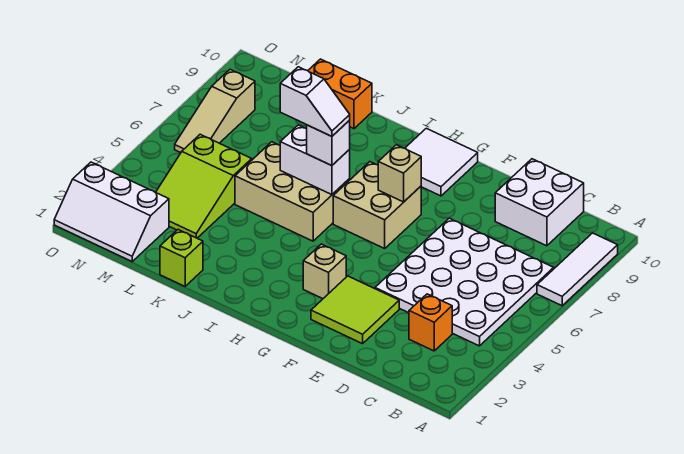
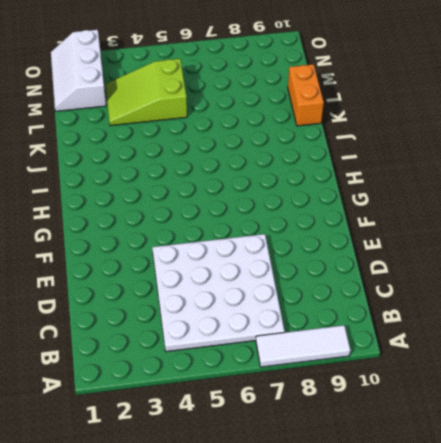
none -> orange 1x1 brick [409,294,452,351]
none -> white 2x2 brick [495,159,584,246]
none -> lime 2x2 tile [311,276,399,344]

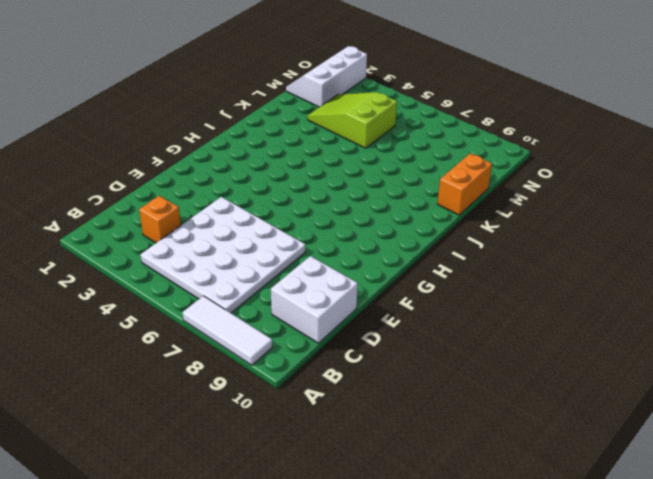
none -> lime 2x2 tile [311,276,399,344]
none -> tan 1x1 brick [303,244,346,299]
none -> tan 2x2 brick [333,162,421,248]

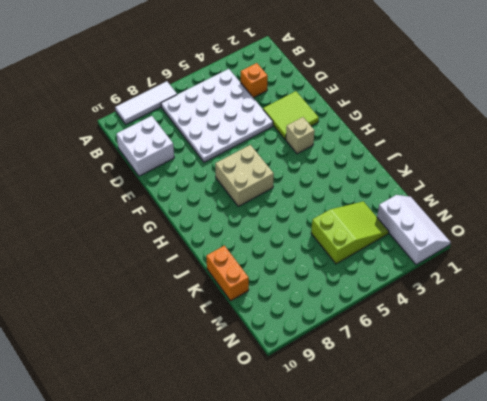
none -> white 2x2 tile [405,128,478,196]
none -> tan 2x3 brick [235,142,350,241]
none -> lime 1x1 brick [160,230,203,286]

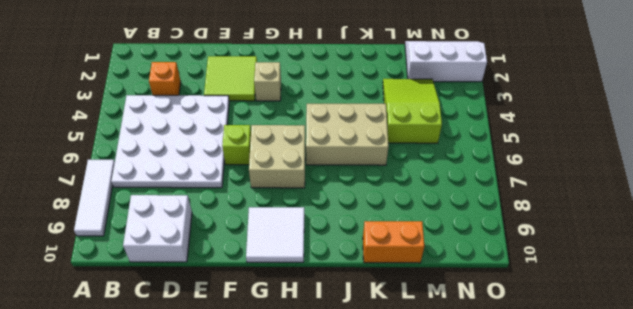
lime 1x1 brick [222,125,251,165] -> lime 1x1 brick moved to [160,230,203,286]
none -> tan 1x3 slope [175,69,255,153]
none -> tan 1x1 brick [378,145,421,202]
none -> white 1x2 brick [280,125,350,195]

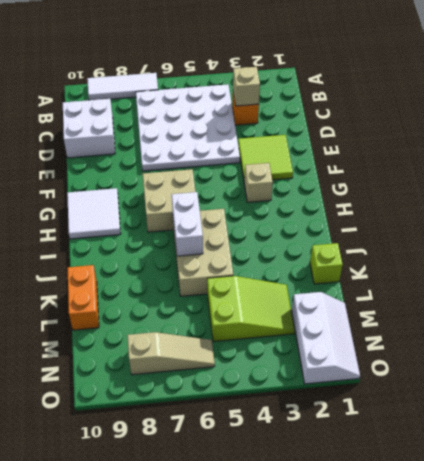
tan 1x1 brick [233,67,260,106] -> tan 1x1 brick moved to [378,145,421,202]
none -> white 1x1 brick [307,120,350,166]
none -> white 1x2 slope [280,67,350,136]

